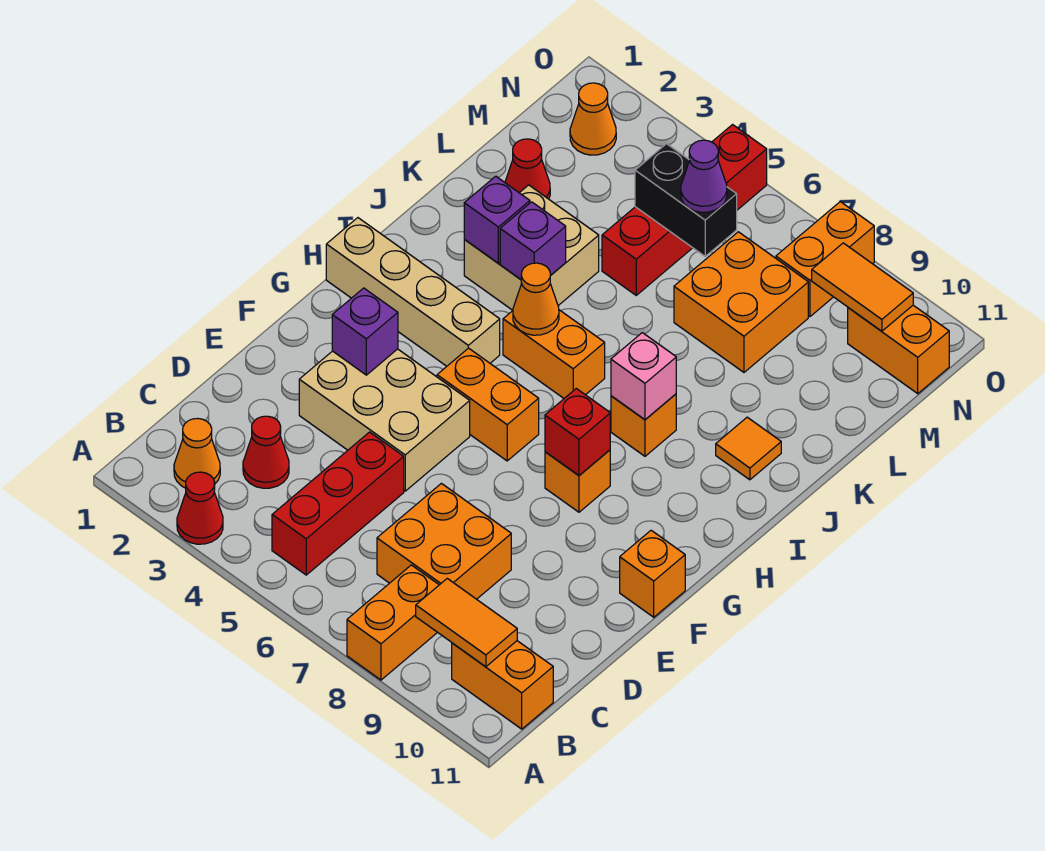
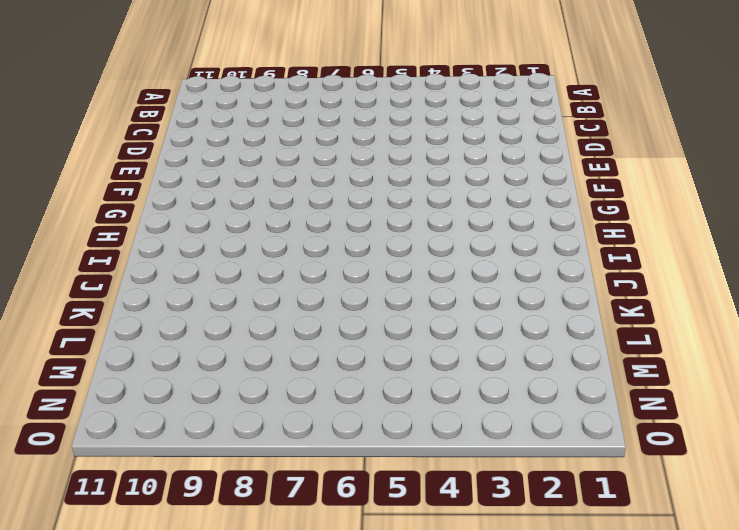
none -> red 1x1 cone [177,472,223,544]
none -> orange 1x2 brick [347,565,439,680]
none -> orange 1x1 cone [174,418,220,488]
none -> red 1x3 brick [272,432,404,575]

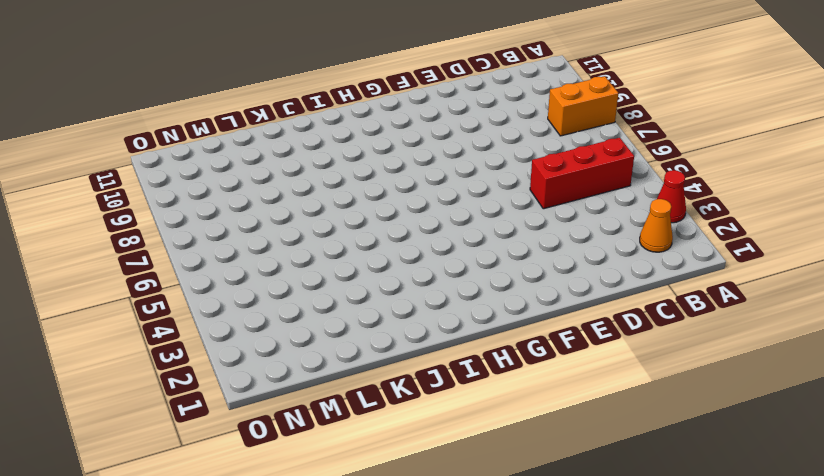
none -> orange 1x2 brick [452,641,553,729]
none -> red 1x1 cone [243,416,289,488]
none -> orange 2x2 brick [377,483,511,599]
none -> tan 2x3 brick [299,349,470,491]

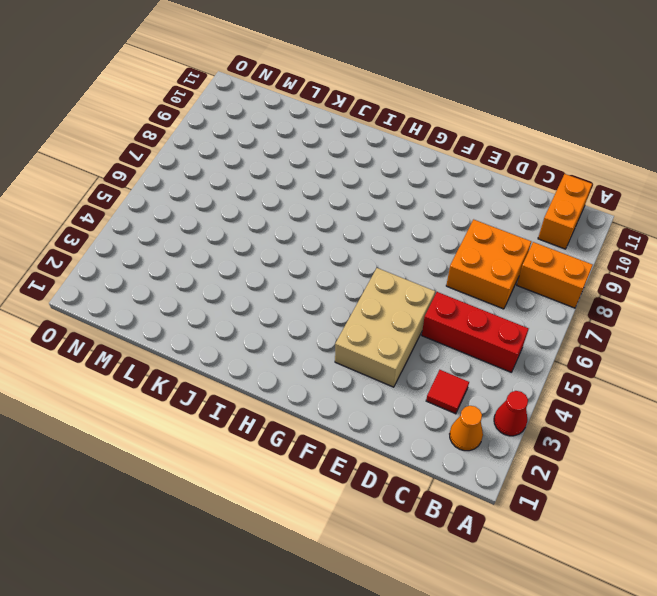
red 1x1 tile [426,370,469,414] -> red 1x1 cone [243,416,289,488]
none -> orange 1x1 brick [620,530,685,617]
none -> orange 1x2 brick [437,348,539,461]
none -> orange 1x1 brick [545,450,610,512]
none -> tan 1x4 brick [326,218,500,366]

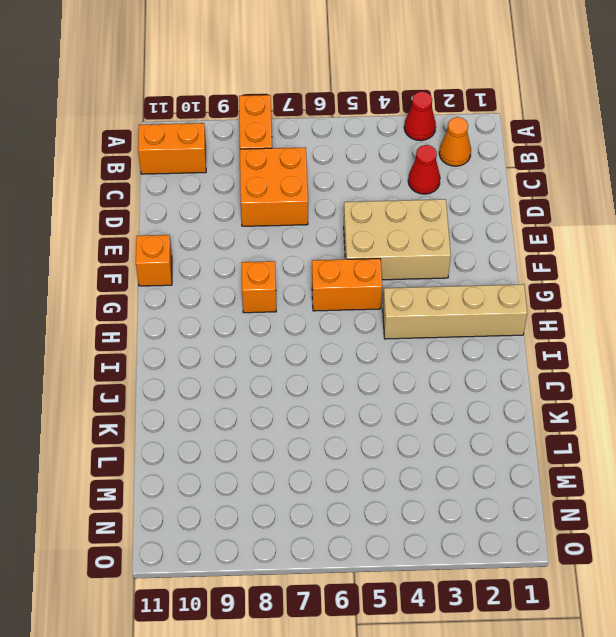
none -> red 1x3 brick [272,432,404,575]
none -> orange 1x2 brick [503,310,605,398]
none -> orange 1x1 brick [611,394,676,456]
none -> tan 2x2 brick [464,185,599,310]

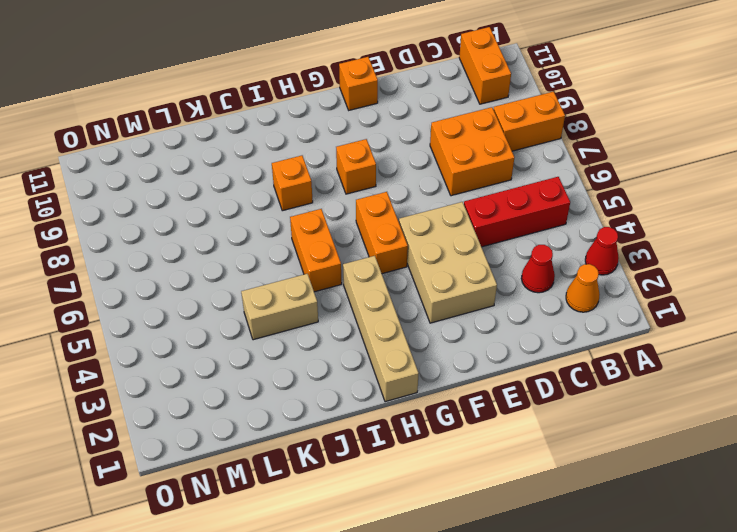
tan 1x2 brick [241,274,318,340] -> tan 2x2 brick [464,185,599,310]
none -> orange 1x1 tile [716,417,781,480]
none -> red 1x1 cone [505,139,550,199]
none -> red 1x4 brick [602,125,767,295]
none -> orange 2x2 brick [674,232,808,372]

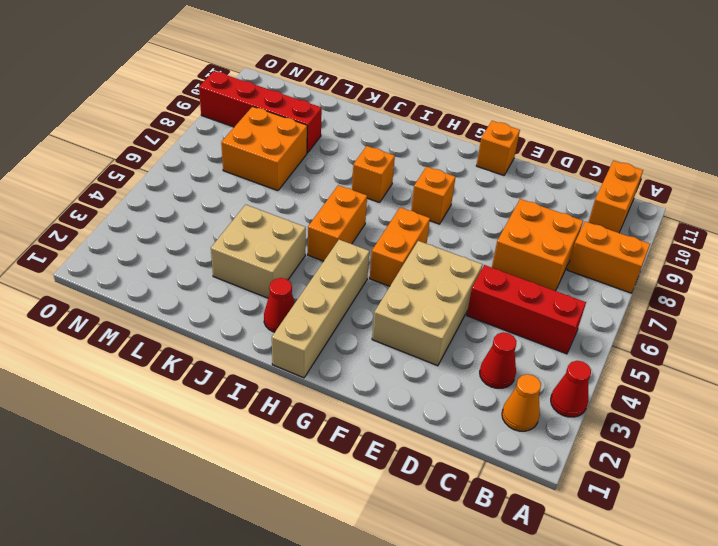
red 1x1 cone [264,278,295,332] -> red 1x1 cone moved to [505,139,550,199]
red 1x4 brick [199,71,322,153] -> red 1x4 brick moved to [602,125,767,295]
none -> orange 1x1 tile [716,417,781,480]
none -> orange 1x1 cone [570,83,616,155]
none -> orange 1x2 brick [776,202,874,316]
none -> orange 1x2 brick [848,305,949,394]

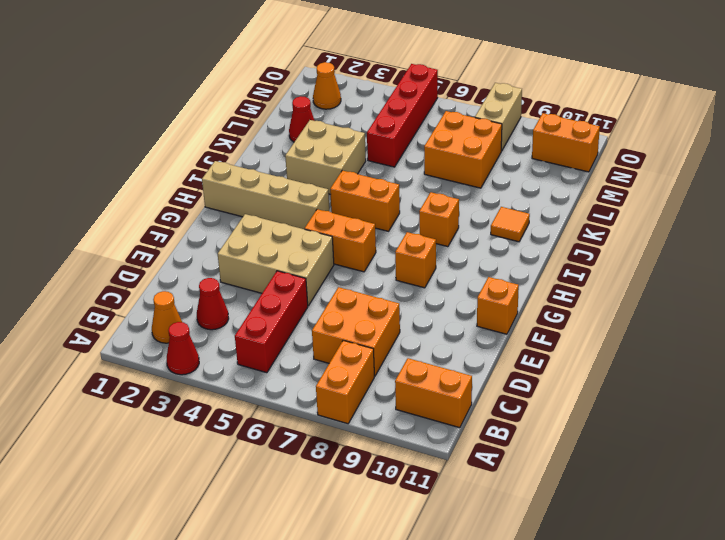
tan 1x2 brick [475,83,522,151] -> orange 1x2 brick [776,202,874,316]
none -> orange 1x2 tile [416,579,517,667]
none -> purple 1x1 brick [332,288,398,375]
none -> red 1x1 brick [545,389,610,475]
none -> orange 1x1 cone [513,263,559,335]

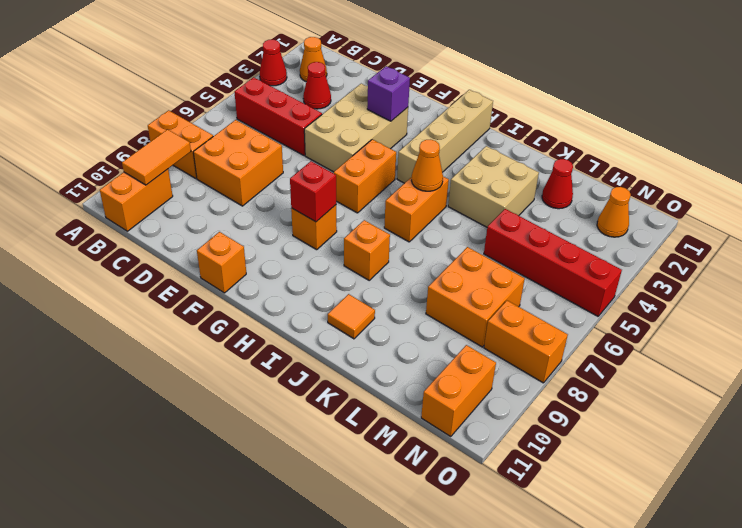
none -> pink 1x1 brick [611,333,676,420]
none -> purple 1x1 brick [464,176,530,263]
none -> purple 1x1 brick [500,202,566,279]
none -> black 1x2 brick [635,144,737,256]

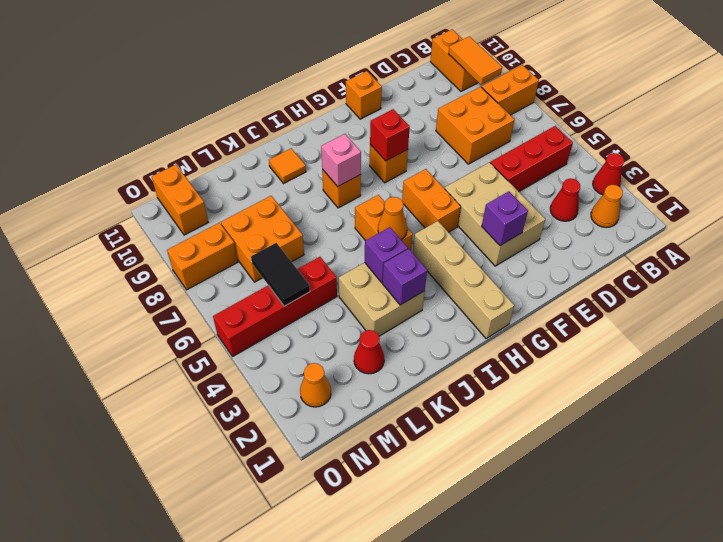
black 1x2 tile [251,243,310,306] -> black 1x2 brick [635,144,737,256]
none -> orange 1x2 tile [812,243,913,331]
none -> purple 1x1 cone [681,140,727,212]

